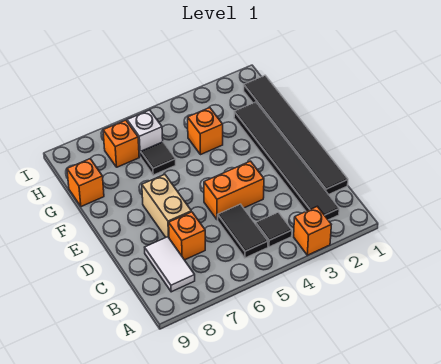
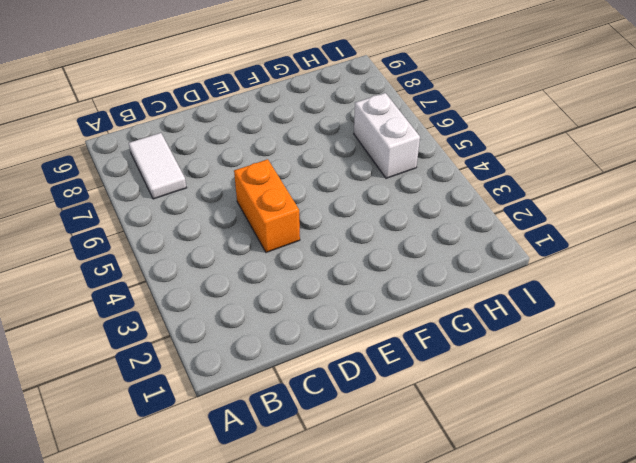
white 1x2 tile [129,133,187,199] -> white 1x2 tile turned to [145,237,195,292]
white 1x2 brick [354,93,420,178] -> white 1x1 brick [127,110,163,157]
none -> orange 1x1 brick [294,206,331,255]
none -> black 1x6 tile [234,102,339,220]
none -> black 1x1 tile [256,212,292,247]

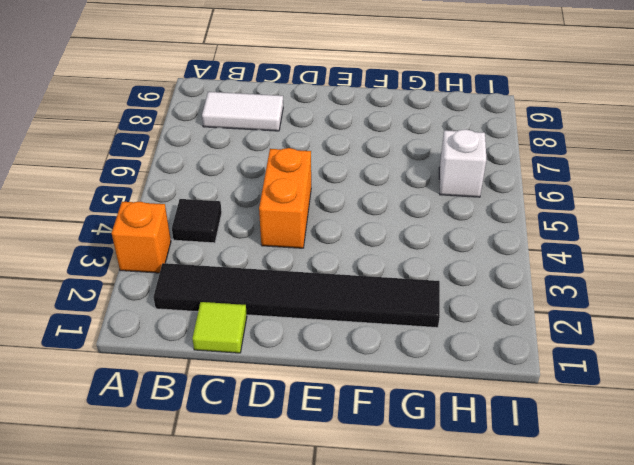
lime 1x1 tile [192,302,247,353] -> black 1x6 tile [244,76,348,195]
none -> black 1x2 tile [218,204,268,258]
none -> orange 1x1 brick [169,212,205,260]
none -> tan 1x2 brick [142,174,191,237]

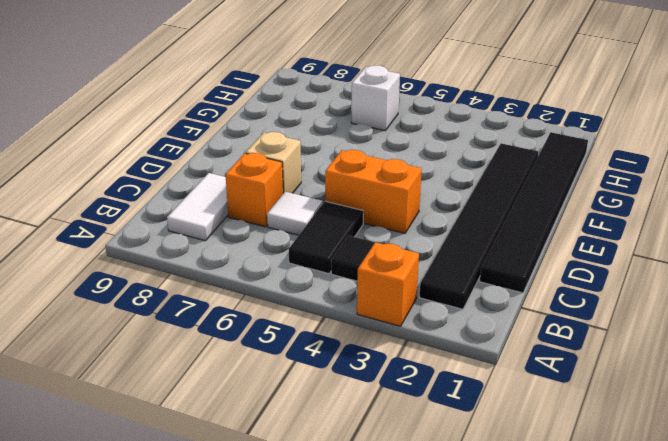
white 1x1 tile [267,192,323,235] -> none
tan 1x1 brick [246,132,301,193] -> tan 1x2 brick [142,174,191,237]
none -> orange 1x1 brick [188,108,223,155]
none -> black 1x1 tile [141,142,176,175]
none -> orange 1x1 brick [67,159,104,207]

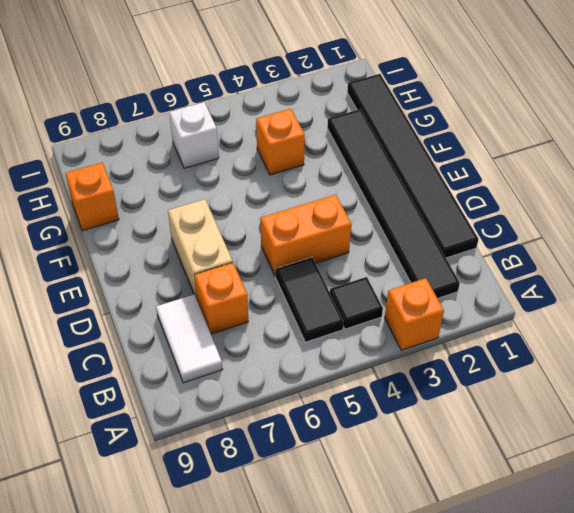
none -> black 1x1 tile [141,142,176,175]
none -> orange 1x1 brick [103,120,139,167]

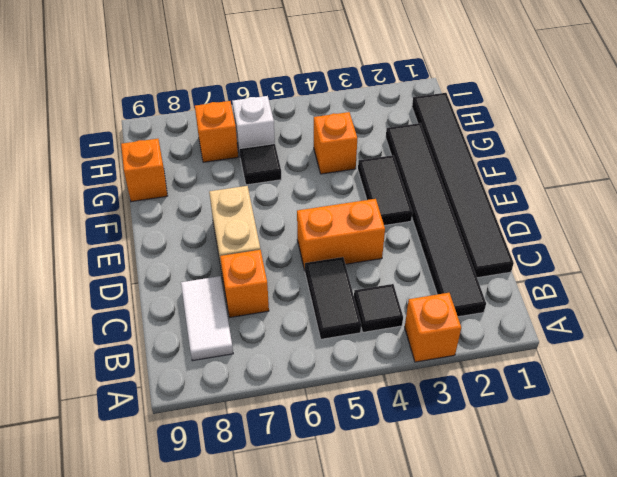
black 1x2 tile [358,155,412,225] -> none

